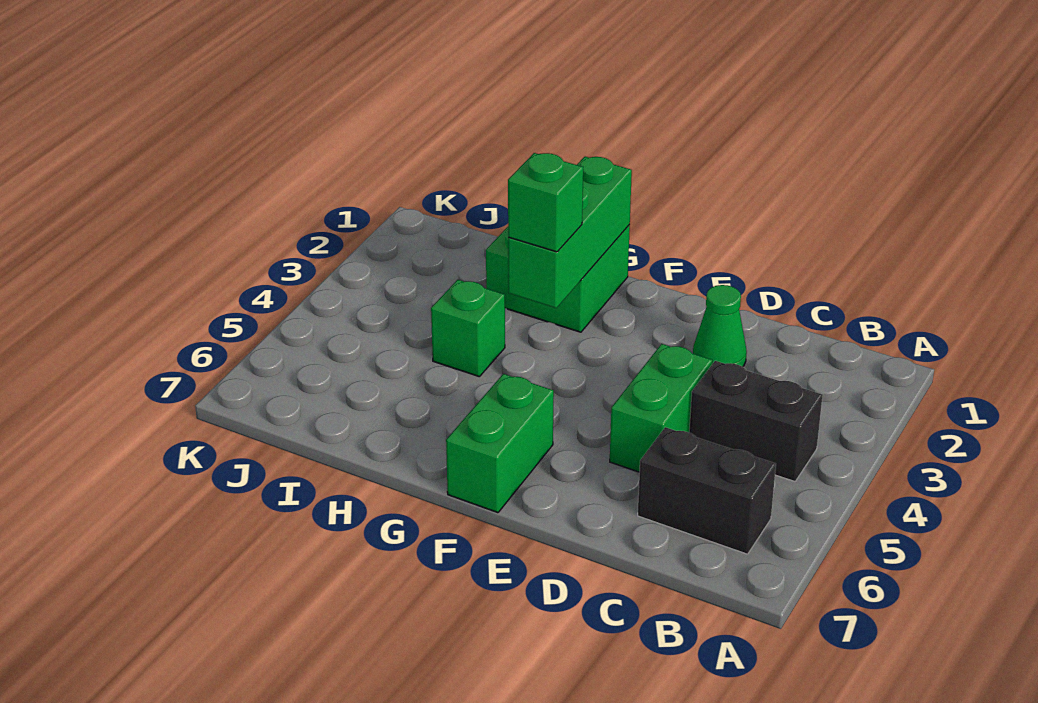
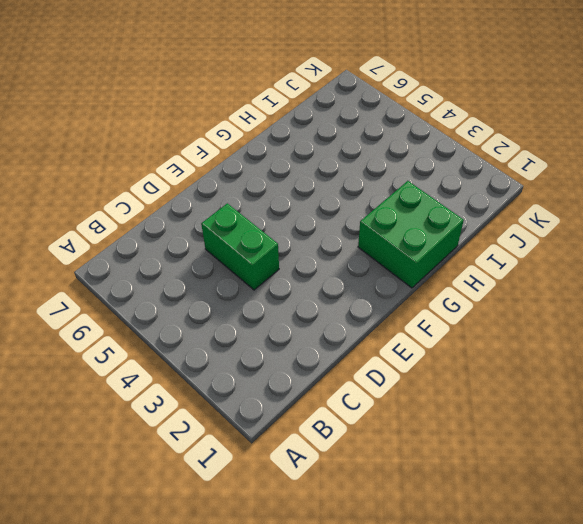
none -> black 1x2 brick [689,361,823,481]
none -> black 1x2 brick [638,427,776,554]

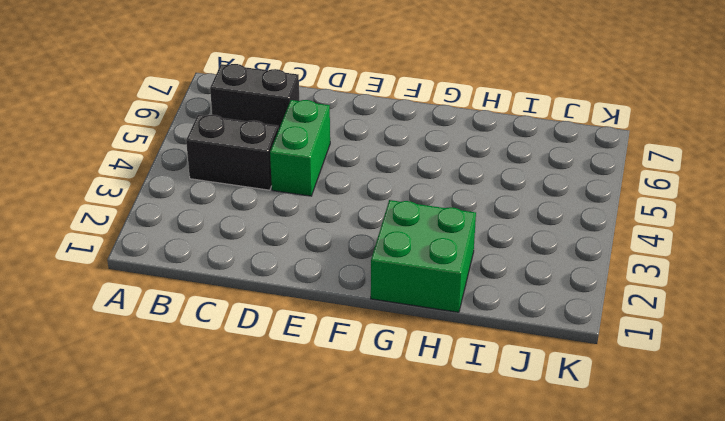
none -> green 1x1 cone [693,285,747,367]
none -> green 1x2 brick [446,374,554,513]

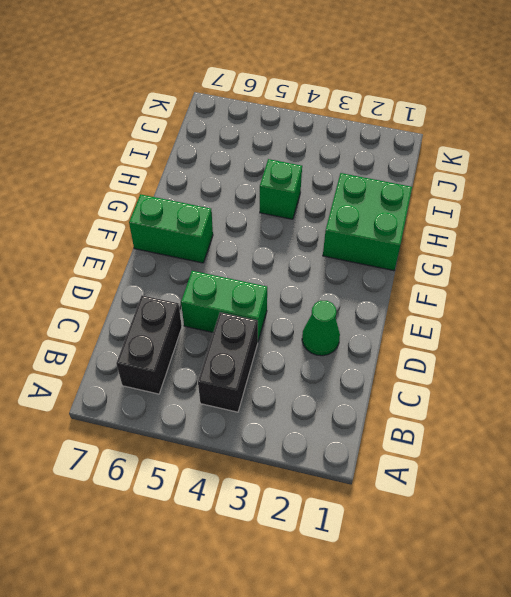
none -> green 1x3 brick [508,157,632,308]
none -> green 1x1 brick [508,153,583,252]

